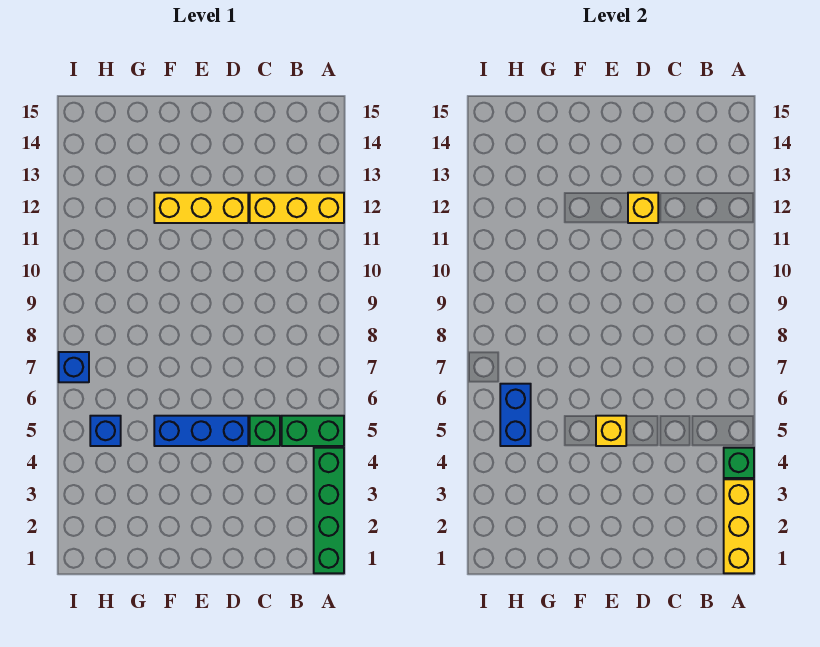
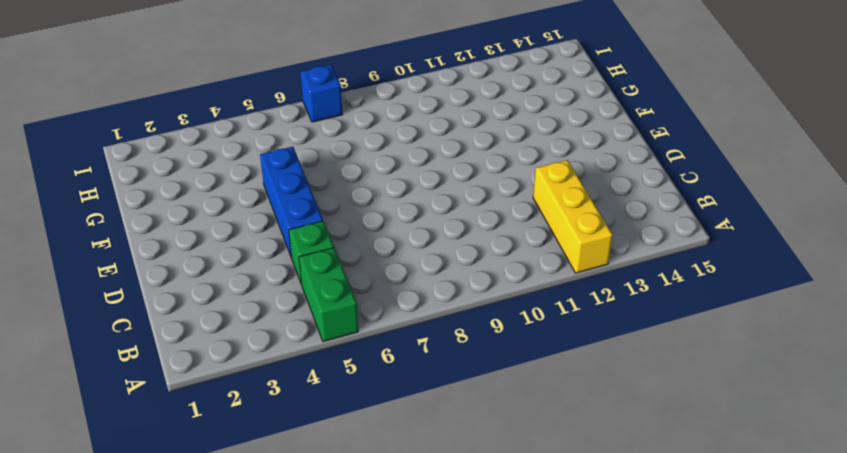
none -> green 1x4 brick [314,448,344,573]
none -> yellow 1x3 brick [154,193,248,223]
none -> blue 1x1 brick [90,416,121,446]

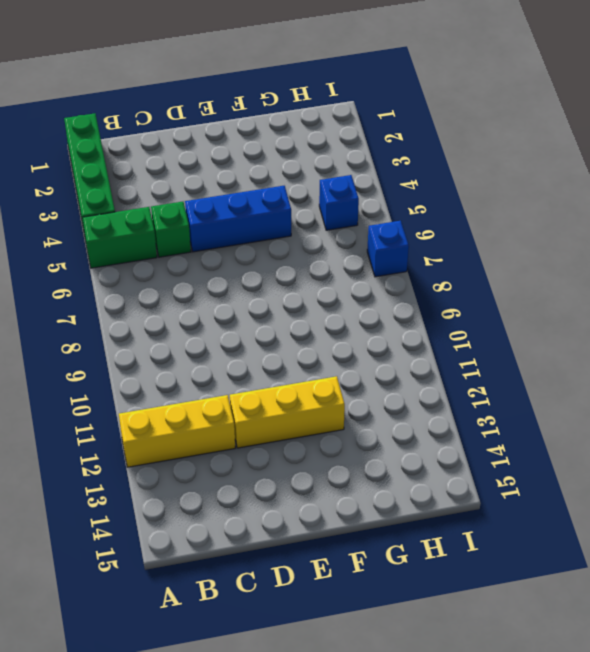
none -> yellow 1x3 brick [724,479,754,573]
none -> green 1x1 brick [724,448,754,478]
none -> yellow 1x1 brick [628,193,658,223]

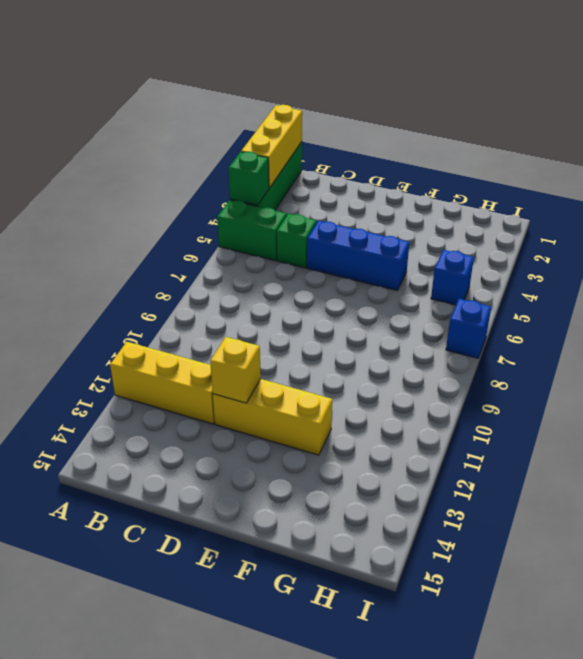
none -> yellow 1x1 brick [596,416,626,446]
none -> blue 1x2 brick [500,384,531,446]

